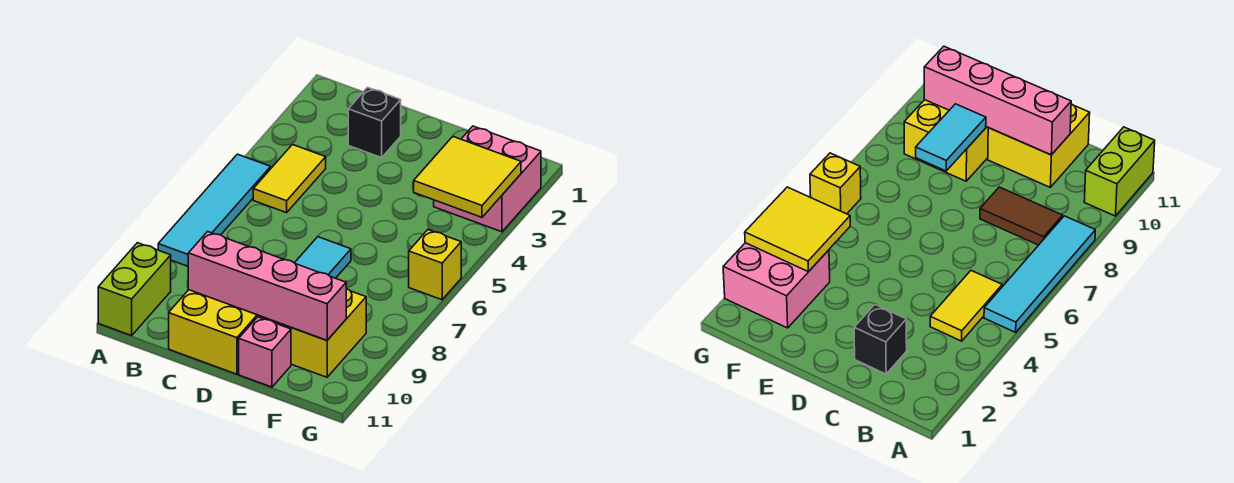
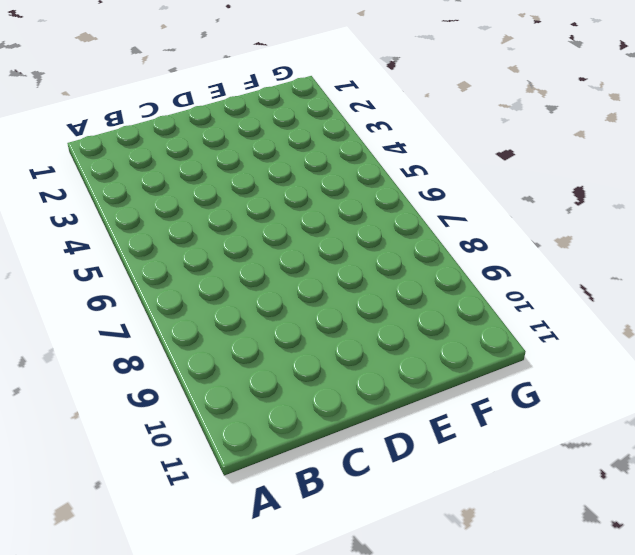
none -> cyan 1x4 tile [158,154,271,266]
none -> lime 1x2 brick [98,243,171,336]
none -> yellow 1x2 tile [253,145,326,213]

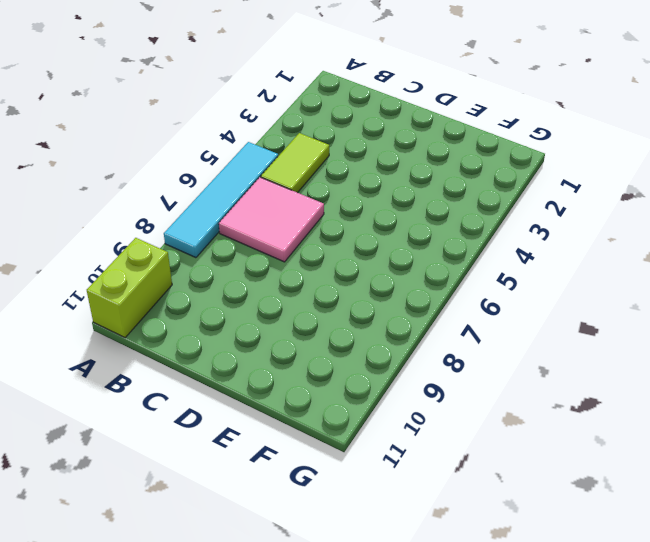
lime 1x2 tile [261,133,329,193] -> yellow 1x2 tile [253,145,326,213]
pink 2x2 tile [219,177,324,262] -> none
none -> brown 1x2 tile [980,187,1063,245]
none -> black 1x1 brick [348,88,401,158]
none -> yellow 2x2 brick [169,290,259,374]

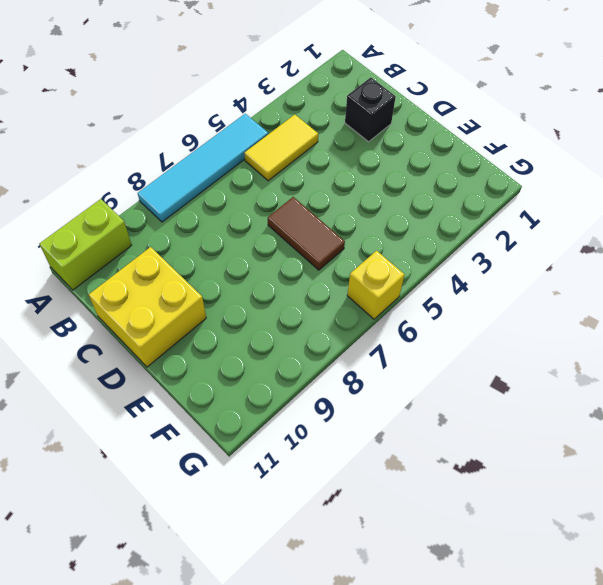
brown 1x2 tile [268,197,345,270] -> brown 1x2 tile moved to [980,187,1063,245]
none -> yellow 2x2 brick [259,288,366,377]
none -> pink 1x1 brick [239,317,291,387]
none -> pink 2x2 brick [434,126,541,232]

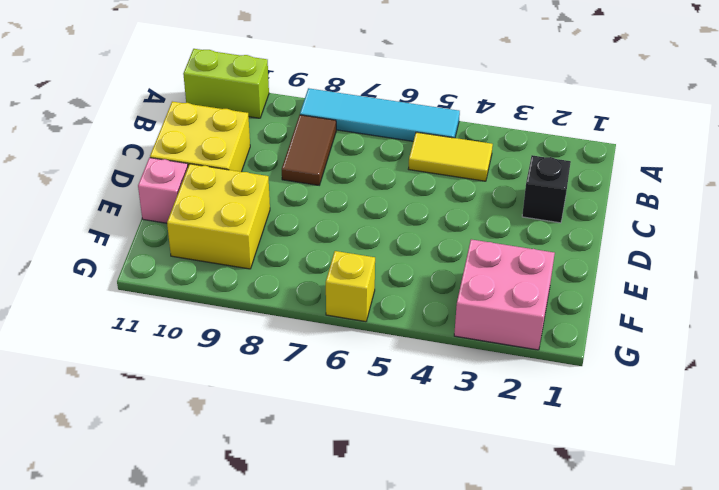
none -> pink 1x4 brick [188,232,346,340]
none -> cyan 1x2 tile [295,237,351,278]
none -> yellow 2x2 tile [414,137,521,217]

